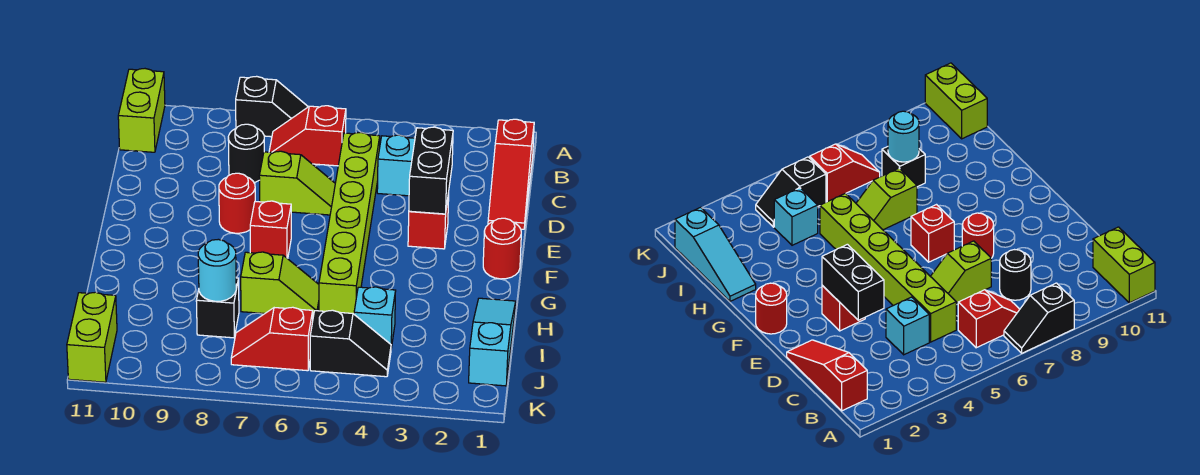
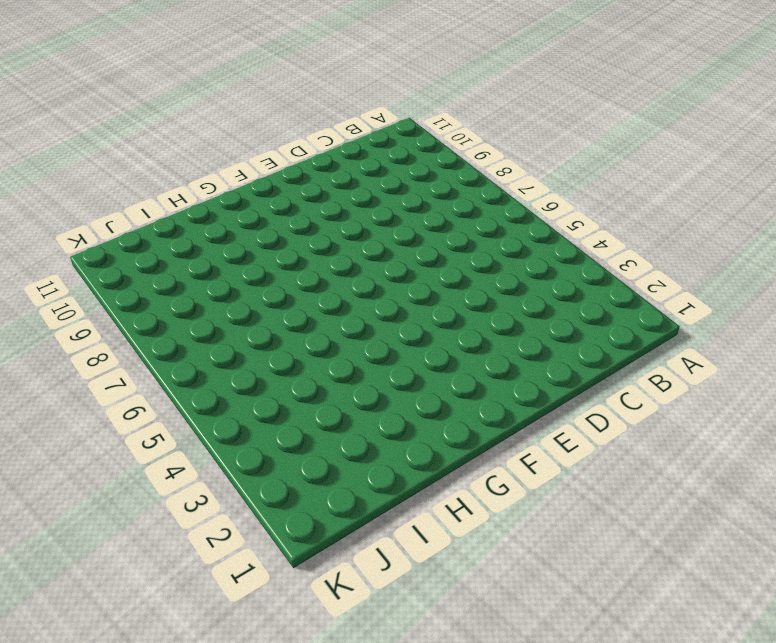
none -> black 1x2 slope [236,76,308,137]
none -> lime 1x2 brick [118,69,165,152]
none -> red 1x3 slope [488,119,534,229]

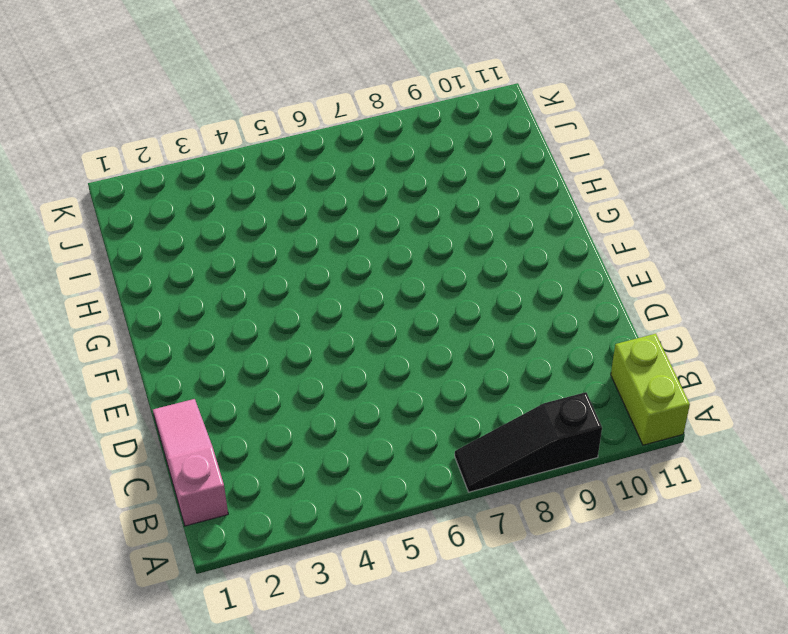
black 1x3 slope [455,392,602,492] -> black 1x2 slope [236,76,308,137]
pink 1x3 slope [153,399,228,526] -> red 1x3 slope [488,119,534,229]
none -> red 1x2 slope [269,106,346,166]
none -> cyan 1x1 brick [377,135,415,196]
none -> lime 1x6 brick [319,132,380,314]

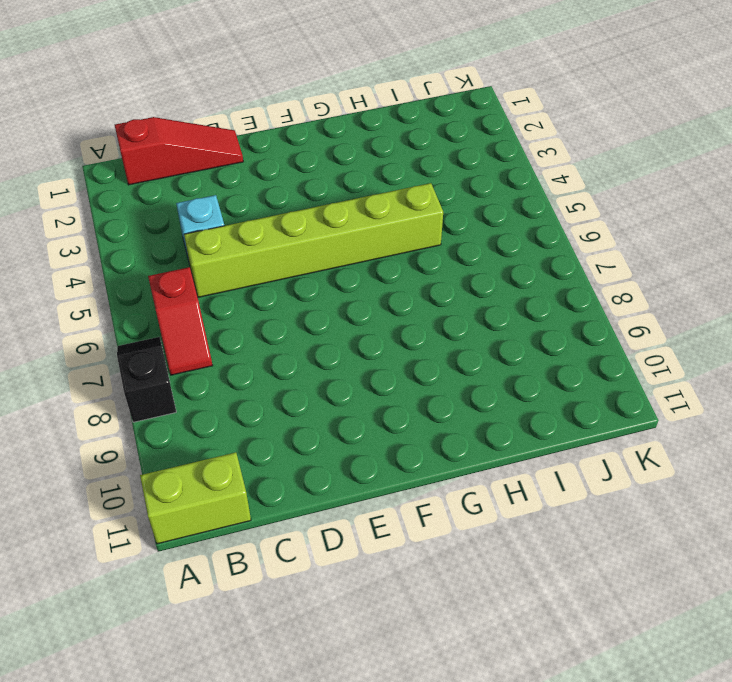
none -> black 1x1 round brick [228,124,264,182]
none -> lime 1x2 slope [259,151,335,215]
none -> red 1x1 brick [408,193,449,249]

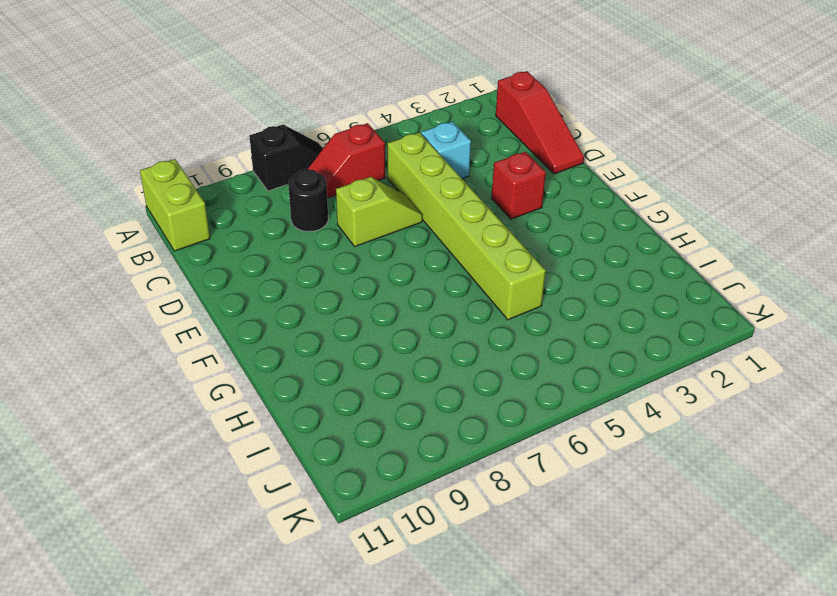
none -> red 1x1 round brick [219,173,255,233]
none -> red 1x1 round brick [483,218,521,279]
none -> red 1x1 brick [250,201,291,259]

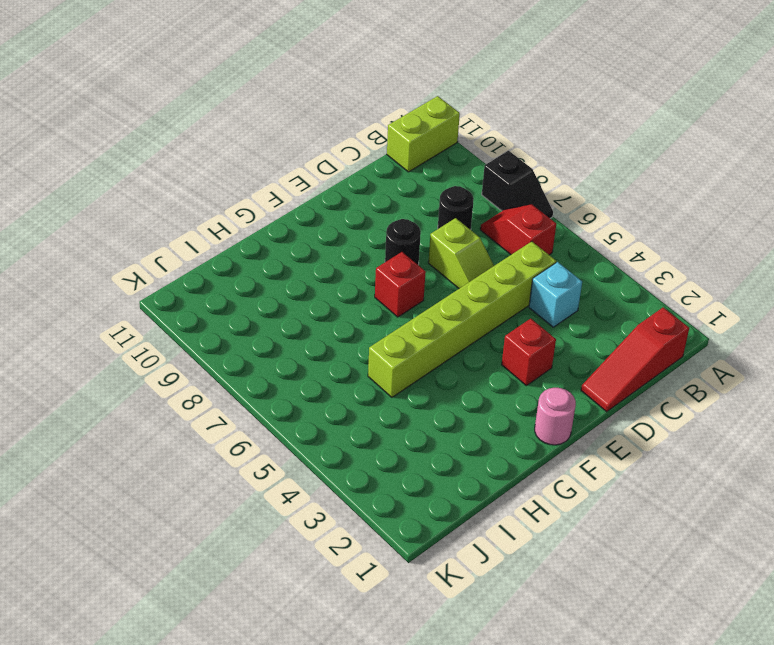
black 1x1 round brick [385,219,421,265] -> red 1x1 round brick [219,173,255,233]
pink 1x1 round brick [535,388,576,445] -> red 1x1 round brick [483,218,521,279]
none -> cyan 1x3 slope [469,298,516,386]
none -> lime 1x2 slope [241,252,319,316]
none -> cyan 1x1 brick [354,287,396,348]

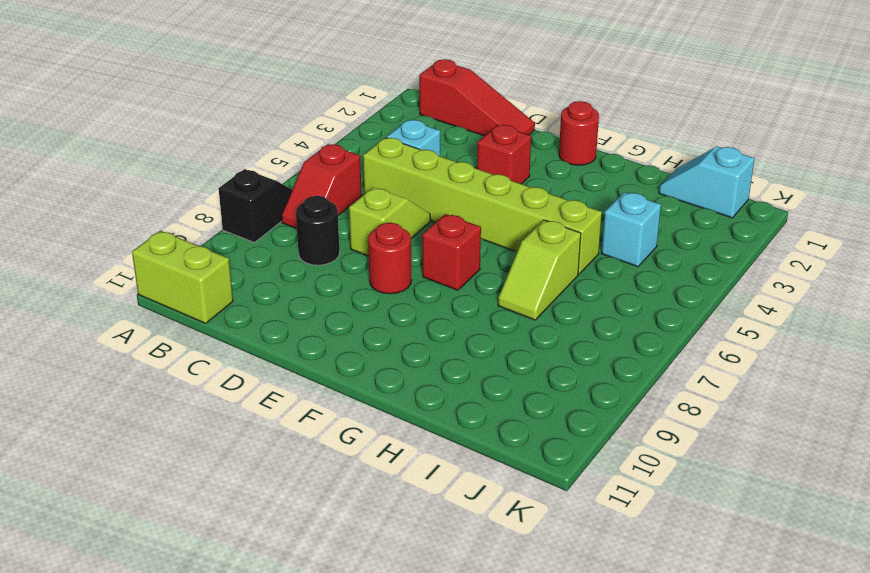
lime 1x2 slope [498,220,581,320] -> lime 1x2 slope turned to [241,252,319,316]
cyan 1x2 slope [659,146,755,218] -> cyan 1x3 slope [469,298,516,386]
none -> black 1x1 brick [196,278,239,338]
none -> black 1x2 slope [310,310,391,377]
none -> red 1x2 slope [231,307,313,371]

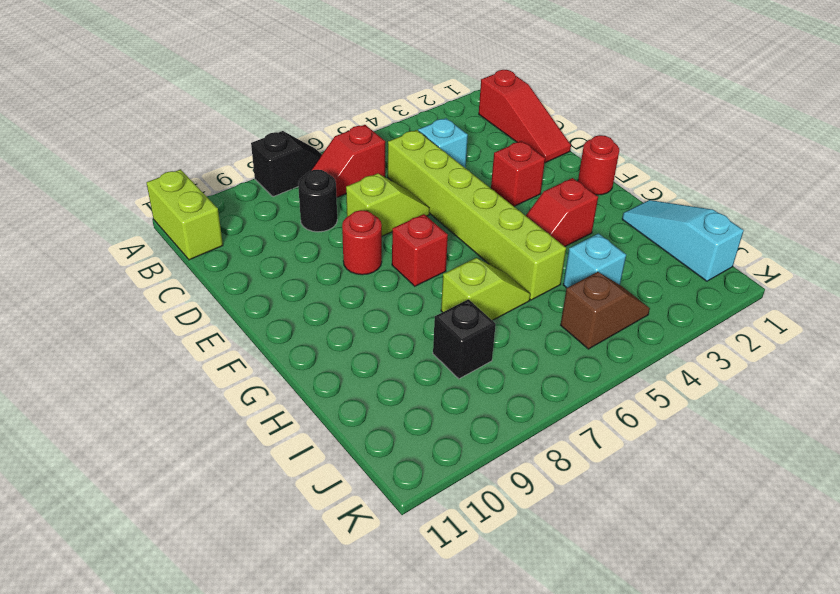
red 1x2 slope [526,178,598,246] -> red 1x2 slope moved to [231,307,313,371]
brown 1x2 slope [561,272,650,349] -> black 1x2 slope [310,310,391,377]
none -> lime 1x2 brick [67,292,117,382]
none -> black 1x2 brick [409,127,453,214]
none -> cyan 1x1 round brick [198,239,236,301]

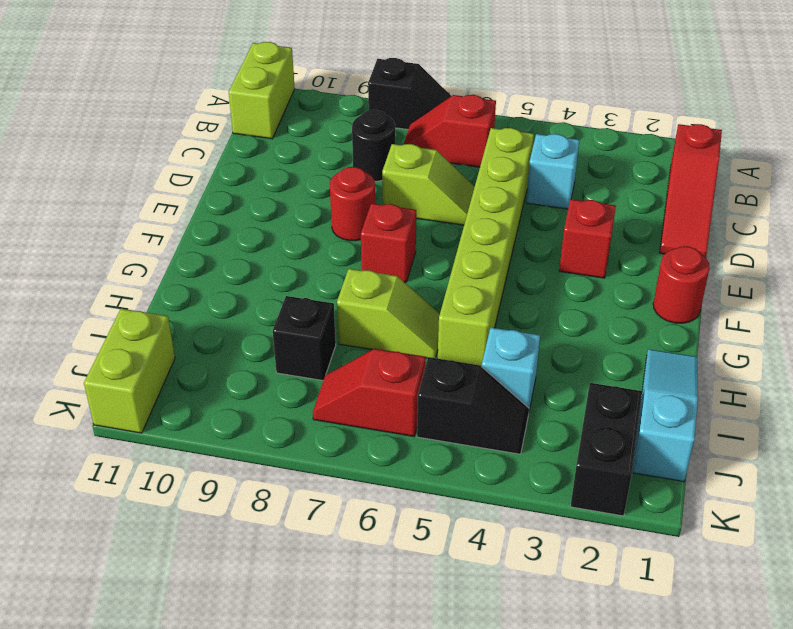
black 1x2 brick [570,383,642,516] -> black 1x2 brick moved to [409,127,453,214]
none -> cyan 1x1 round brick [198,239,236,301]

